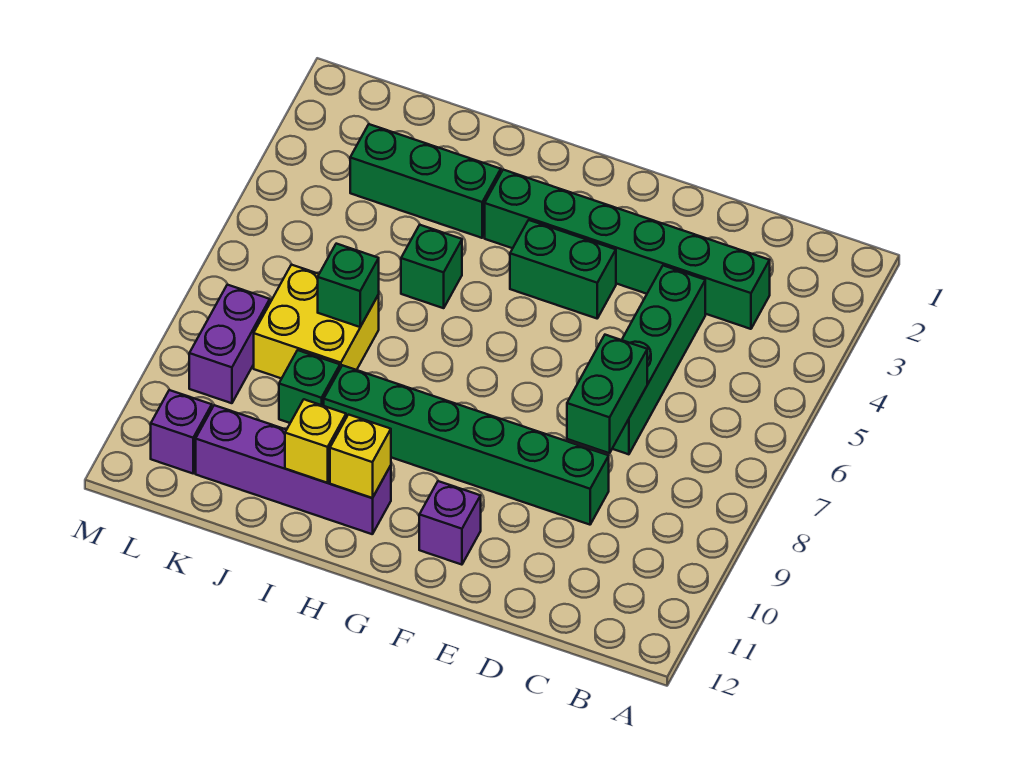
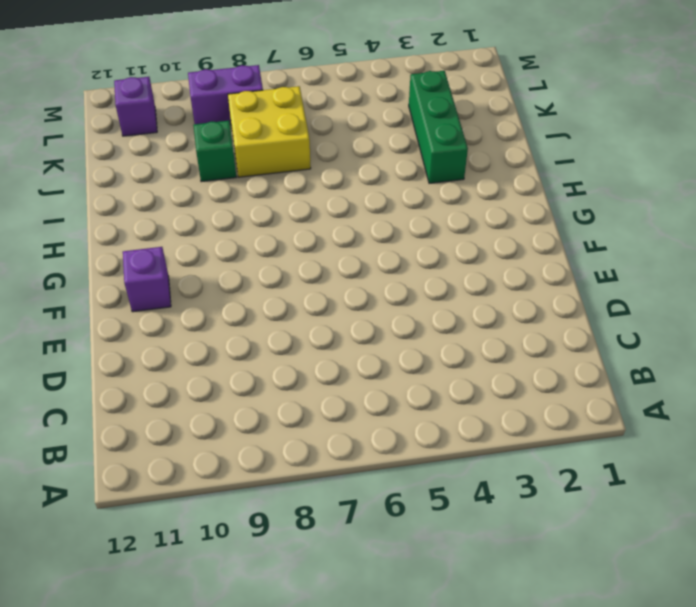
none -> green 1x6 brick [485,170,770,329]
none -> green 1x4 brick [612,266,705,454]
none -> green 1x6 brick [324,365,609,525]

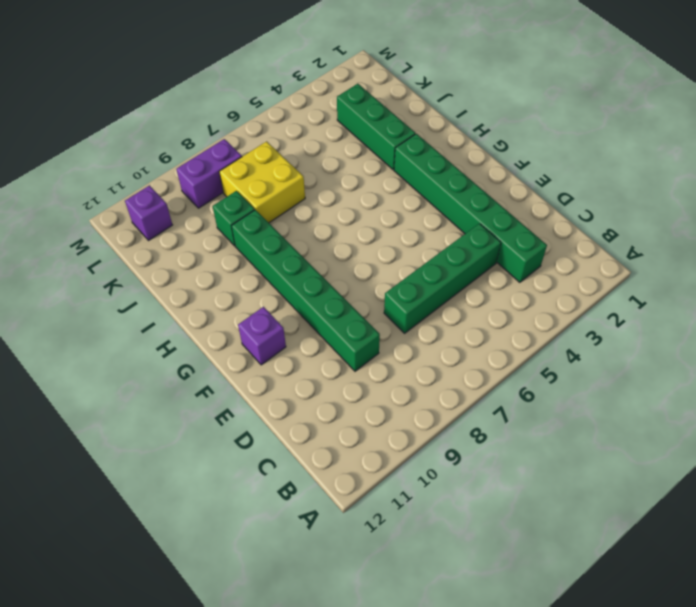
none -> green 1x2 brick [510,220,616,318]
none -> purple 1x4 brick [196,405,391,534]
none -> green 1x1 brick [401,225,462,308]

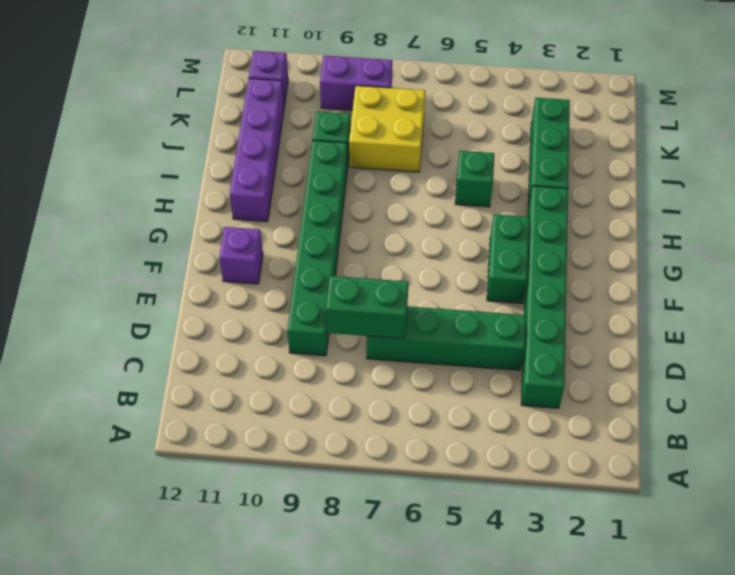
none -> yellow 1x1 brick [330,415,391,498]
none -> yellow 1x1 brick [285,399,346,483]
none -> green 1x1 brick [318,244,379,327]

